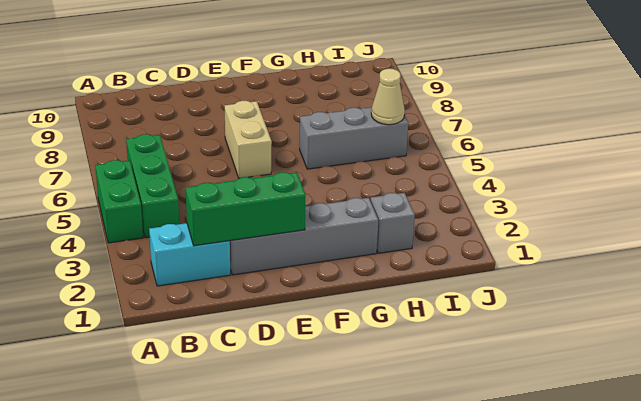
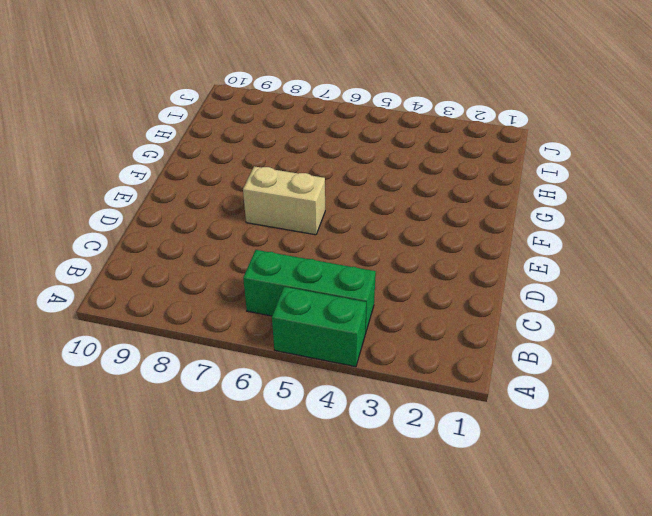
none -> cyan 1x2 brick [149,223,230,286]
none -> grey 1x4 brick [230,198,378,275]

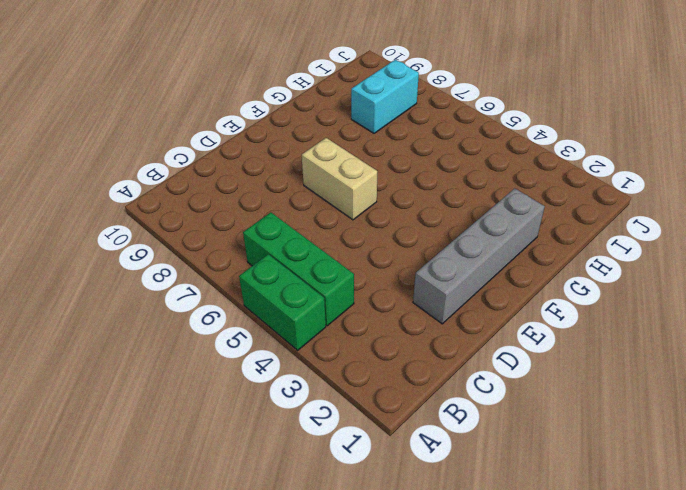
cyan 1x2 brick [351,60,419,133] -> cyan 1x2 brick moved to [149,223,230,286]
none -> grey 1x3 brick [300,107,408,169]
none -> grey 1x1 brick [371,193,415,253]

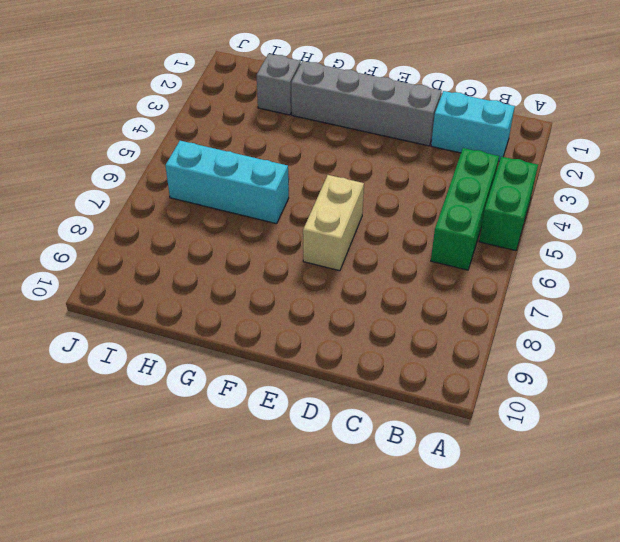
cyan 1x3 brick [165,141,289,224] -> grey 1x3 brick [300,107,408,169]
none -> green 1x3 brick [186,172,306,246]
none -> tan 1x1 cone [371,69,405,125]

